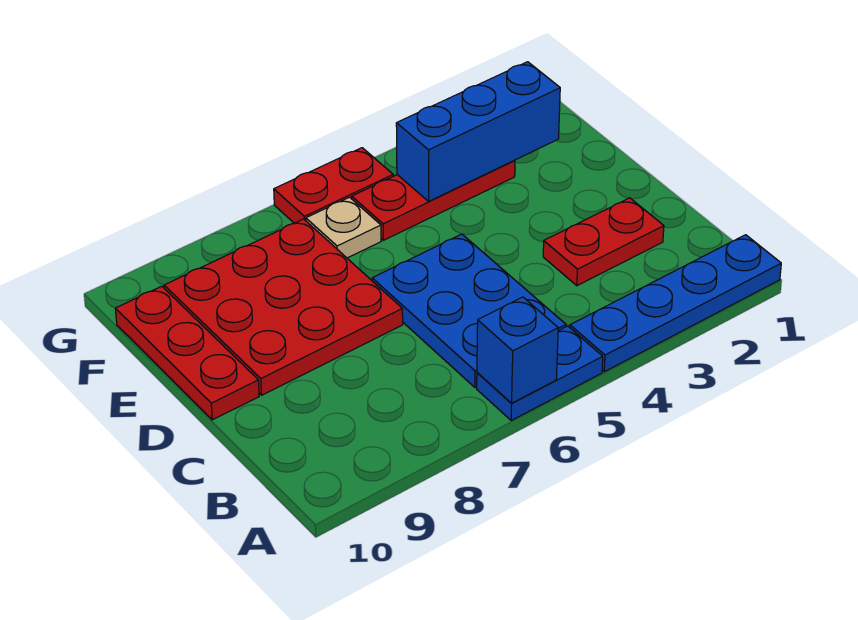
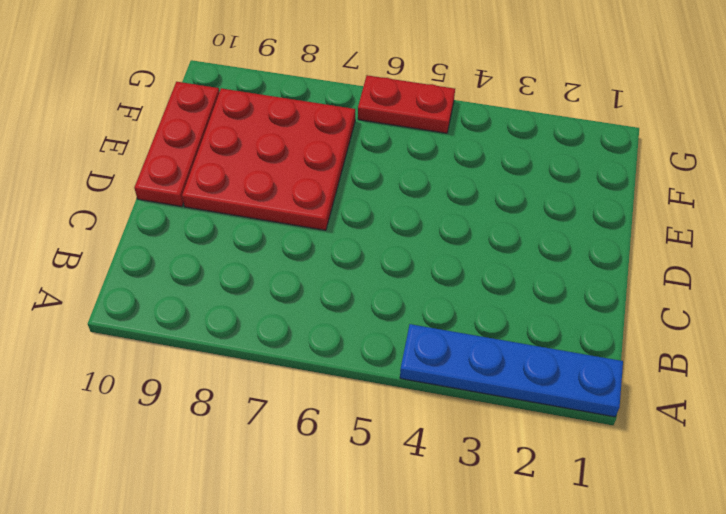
none -> blue 1x2 plate [477,326,603,421]
none -> blue 2x3 plate [372,234,566,388]

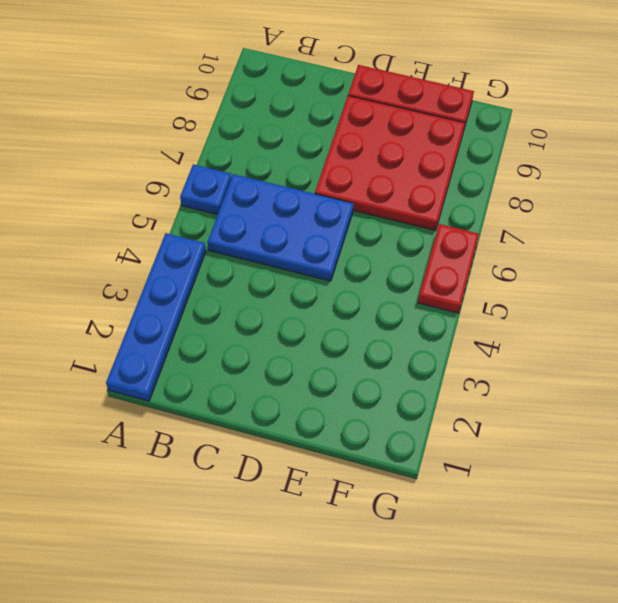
blue 1x1 plate [180,164,232,214] -> blue 1x2 plate [477,326,603,421]
none -> red 1x2 plate [543,198,664,286]
none -> red 1x3 plate [352,160,515,240]

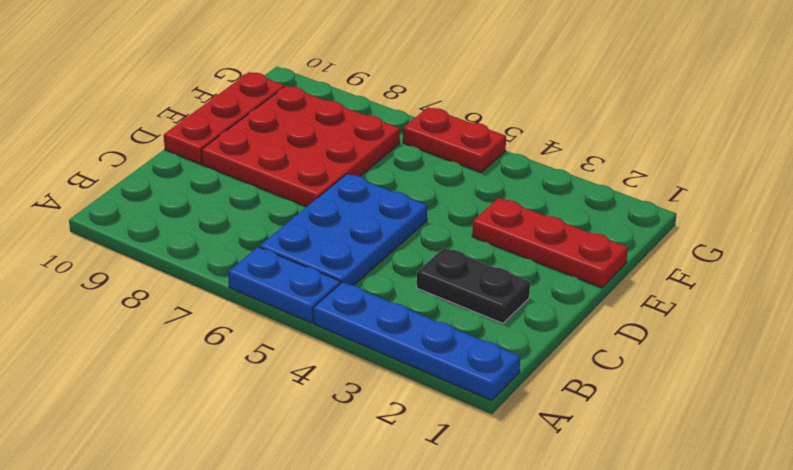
black 1x2 plate [417,248,530,323] -> red 1x2 plate [543,198,664,286]
red 1x3 plate [472,198,628,288] -> red 1x3 plate moved to [352,160,515,240]
none -> tan 1x1 plate [306,197,381,258]
none -> blue 1x1 brick [477,297,558,403]

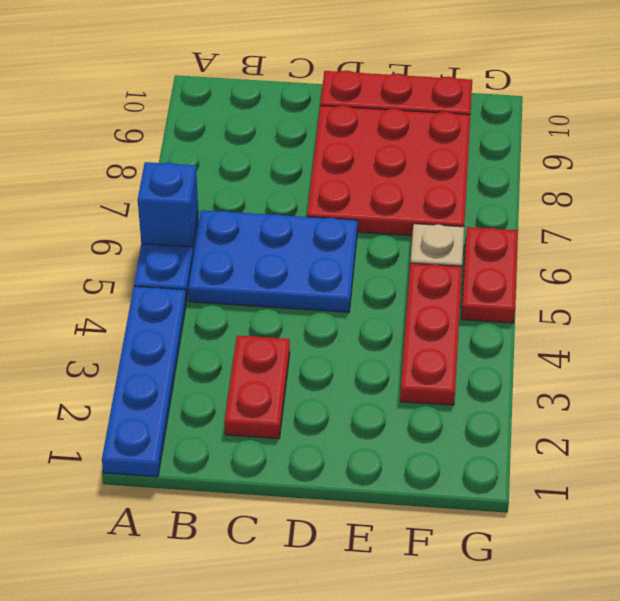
none -> blue 1x3 brick [396,62,560,201]

